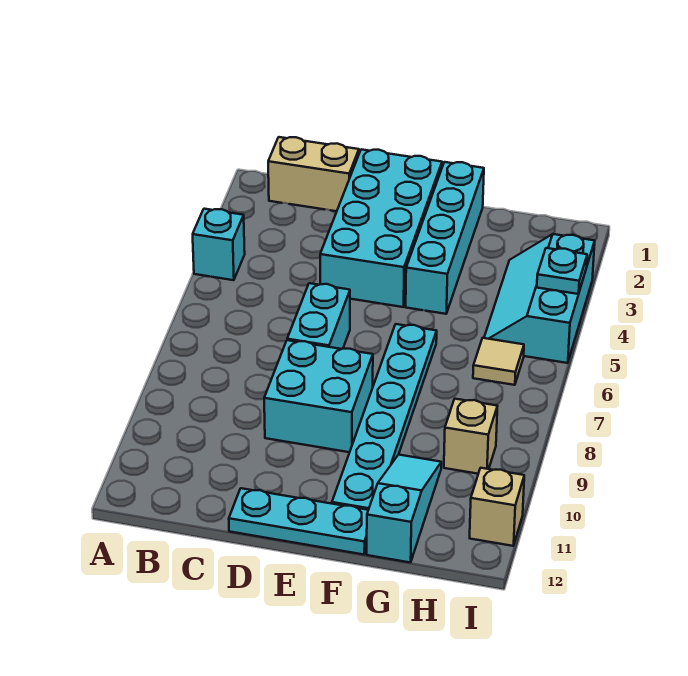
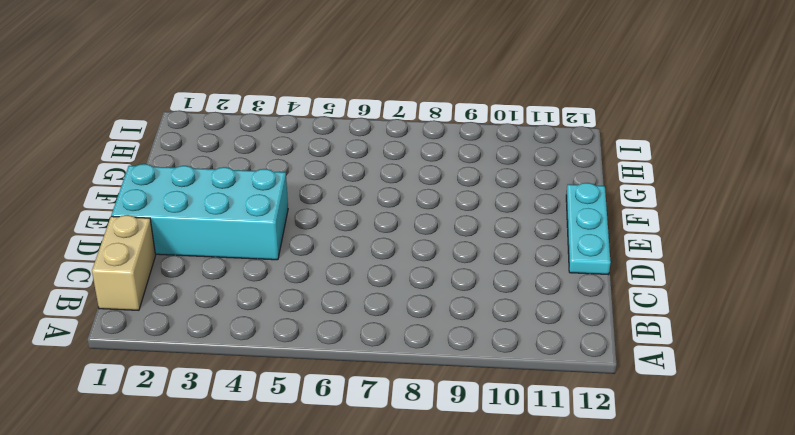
none -> cyan 1x1 brick [193,209,245,280]
none -> cyan 1x2 brick [287,283,350,349]
none -> cyan 2x2 brick [264,340,373,452]

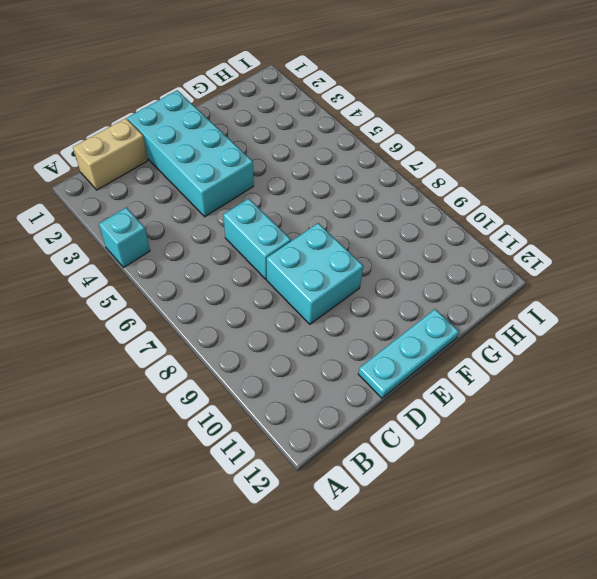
none -> cyan 1x4 brick [406,162,484,314]
none -> cyan 1x6 plate [332,324,437,510]
none -> cyan 1x3 slope [367,455,441,563]

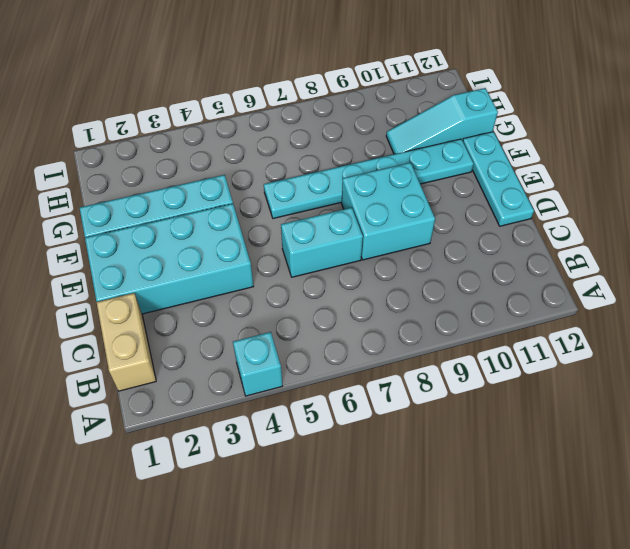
none -> cyan 2x3 slope [484,234,595,363]
none -> tan 1x1 tile [473,338,524,385]
none -> tan 1x1 brick [444,399,497,474]

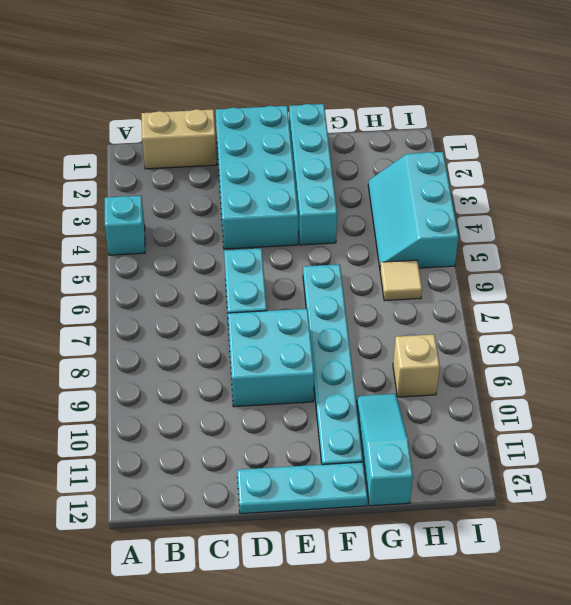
none -> tan 1x1 brick [470,468,524,546]
none -> cyan 1x1 plate [537,248,587,294]

